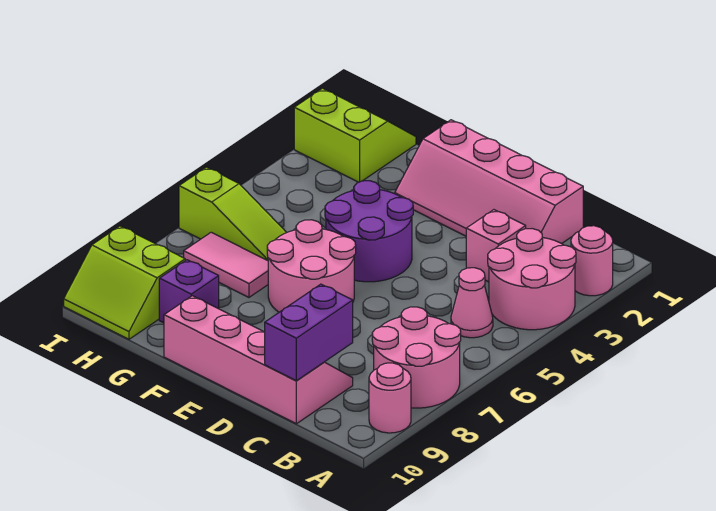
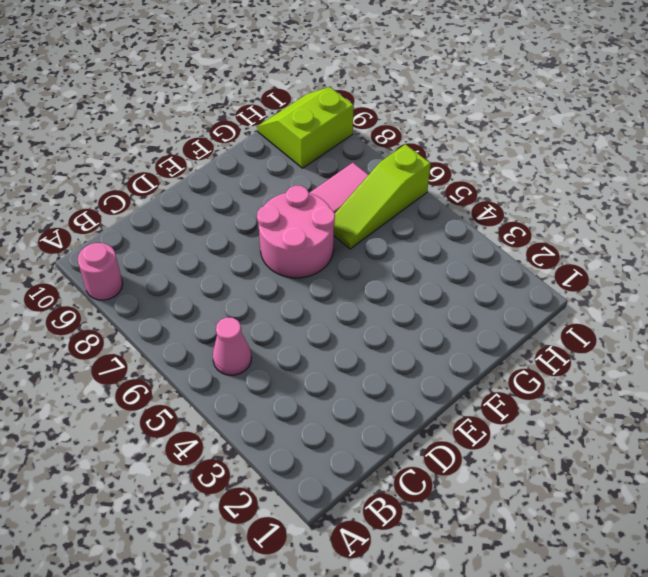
none -> pink 1x1 round brick [571,226,613,296]
none -> pink 2x2 round brick [488,229,576,330]
none -> pink 2x2 round brick [372,307,461,408]

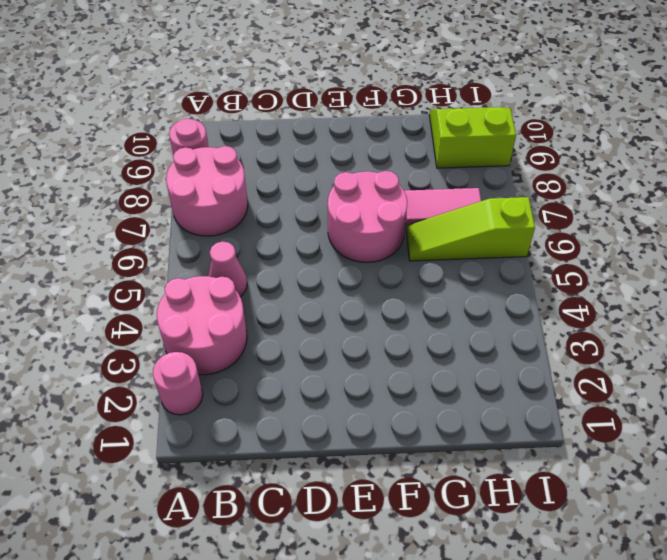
none -> pink 2x4 slope [395,120,583,244]
none -> pink 1x1 brick [466,210,526,282]
none -> pink 2x4 slope [164,296,353,424]

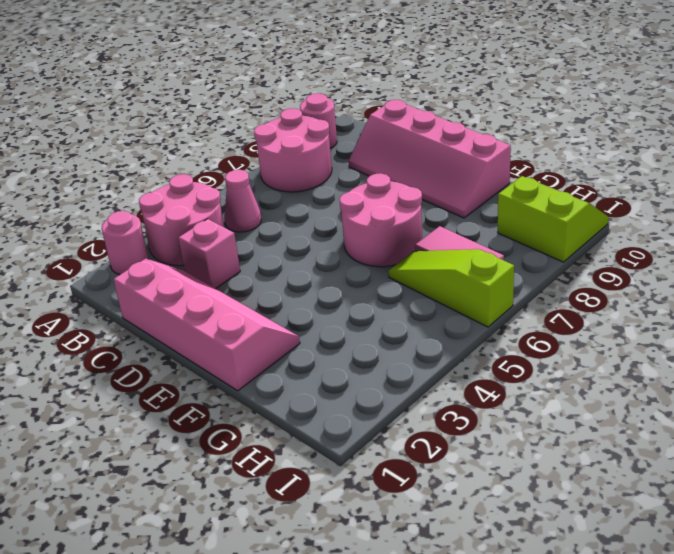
none -> purple 2x2 round brick [325,181,413,282]
none -> purple 1x1 brick [159,260,219,323]
none -> lime 2x2 slope [294,88,416,182]

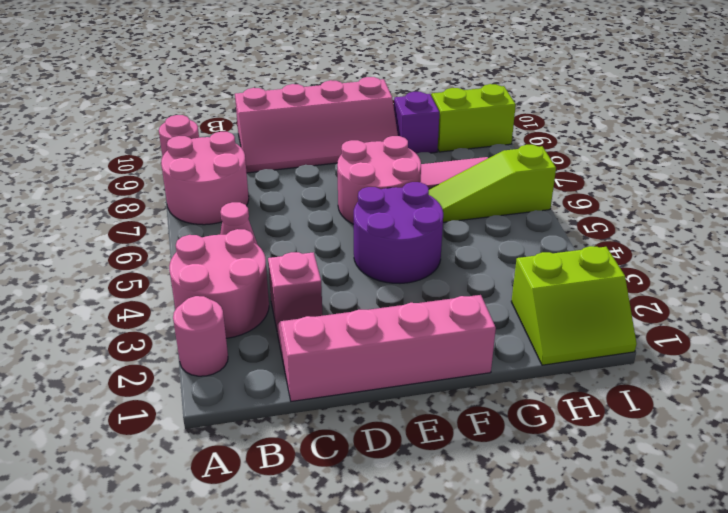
none -> purple 1x2 brick [265,284,353,381]

